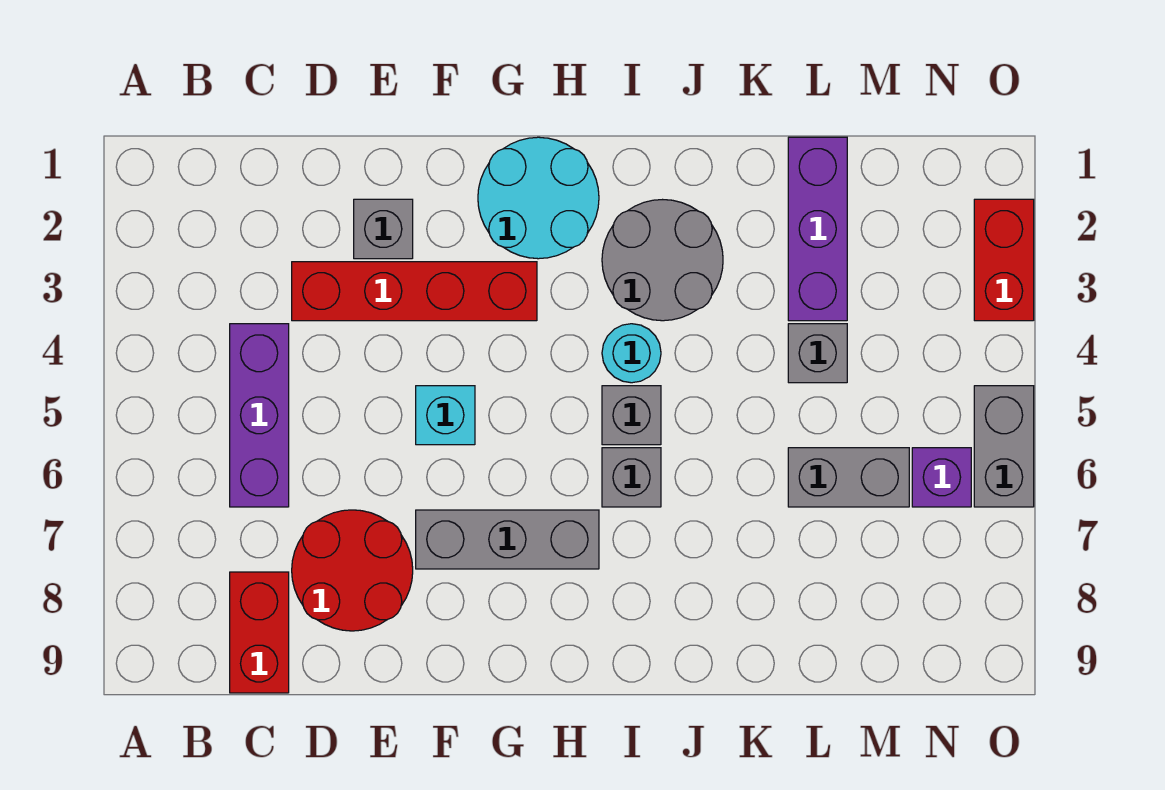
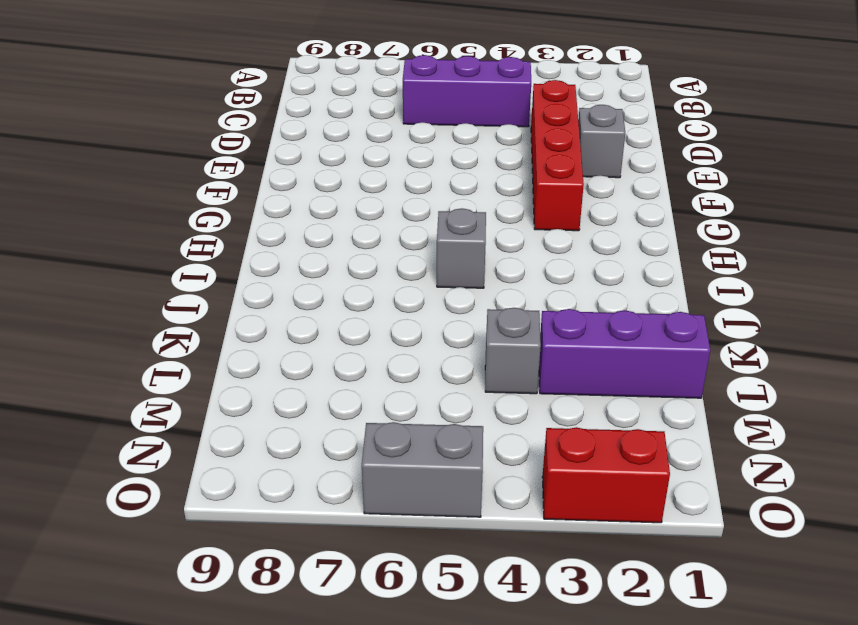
none -> red 1x2 brick [230,572,289,693]
none -> red 2x2 round brick [292,510,413,631]
none -> cyan 1x1 brick [416,386,475,445]

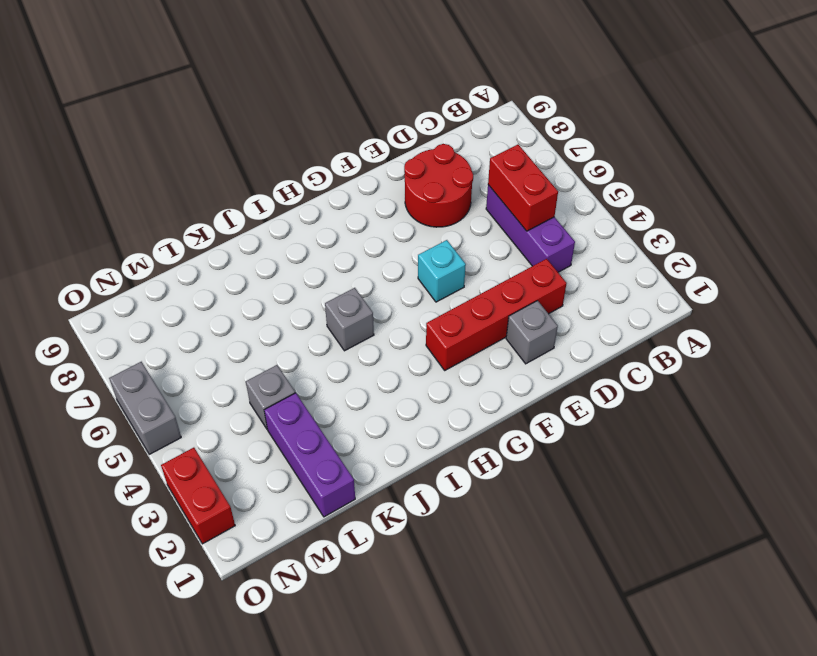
red 1x2 brick [488,145,558,231] -> red 1x2 brick moved to [230,572,289,693]
none -> grey 1x3 brick [416,510,599,569]
none -> cyan 2x2 round brick [478,137,599,259]
none -> grey 2x2 round brick [602,200,723,321]

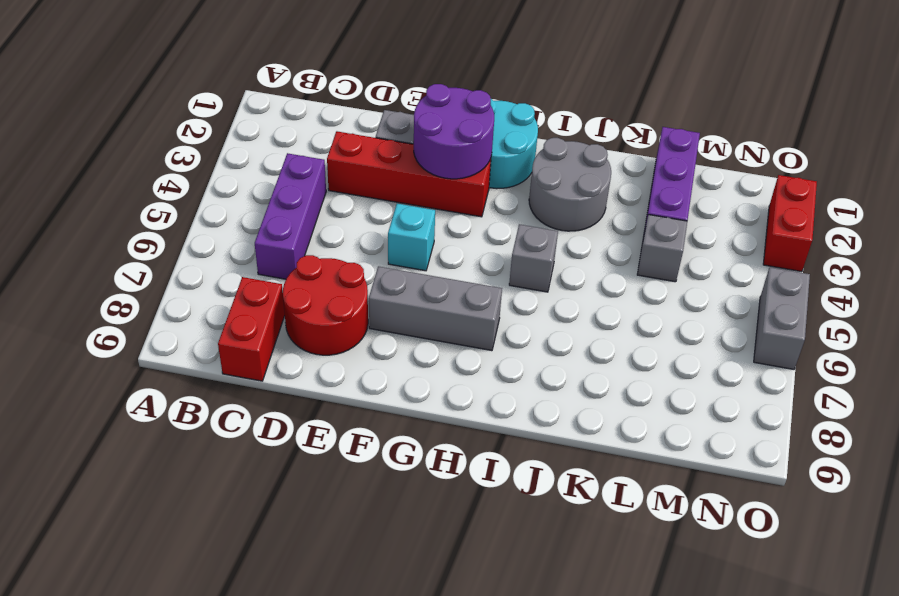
purple 2x2 round brick [414,84,494,179] -> none
none -> cyan 1x1 round brick [602,324,661,383]
none -> grey 1x1 brick [602,448,661,507]
none -> grey 1x2 brick [788,448,909,507]

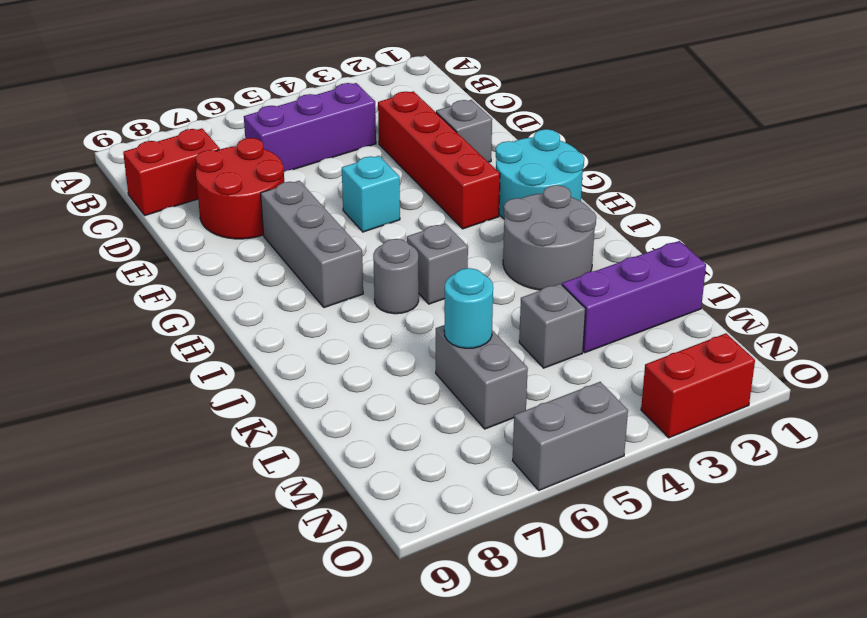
grey 1x1 round brick [373,239,419,314] -> grey 1x1 brick [602,448,661,507]
cyan 1x1 round brick [444,268,493,348] -> cyan 1x1 round brick moved to [602,324,661,383]
none -> purple 1x1 brick [912,448,971,507]

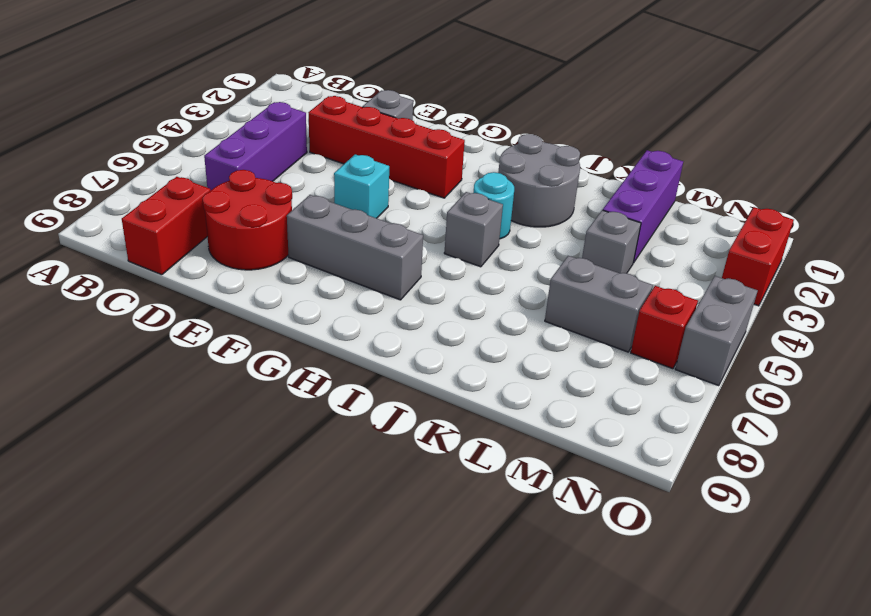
red 1x1 brick [631,286,698,369] -> purple 1x1 brick [912,448,971,507]
none -> cyan 2x2 round brick [478,137,599,259]
none -> grey 1x1 brick [602,448,661,507]

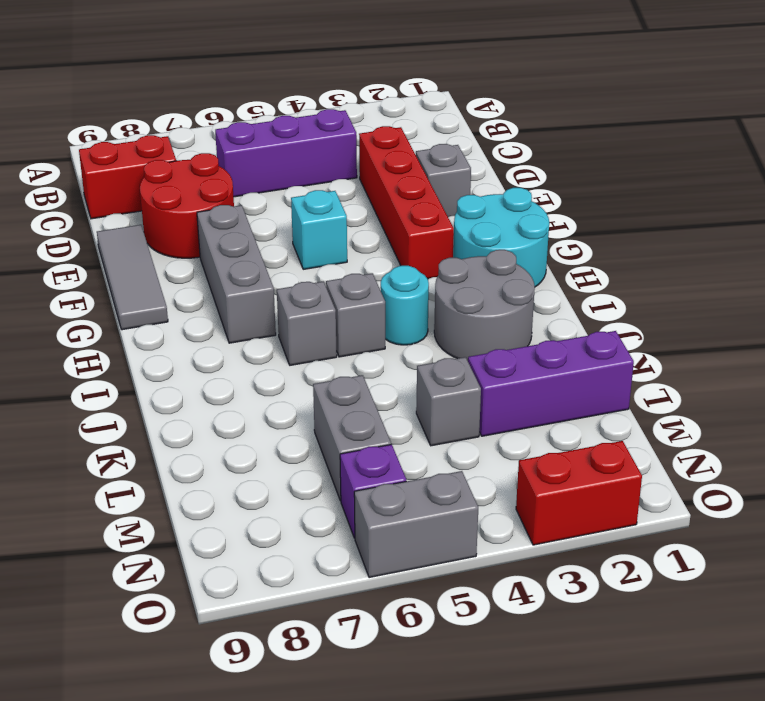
grey 1x3 tile [97,225,168,330] -> none

